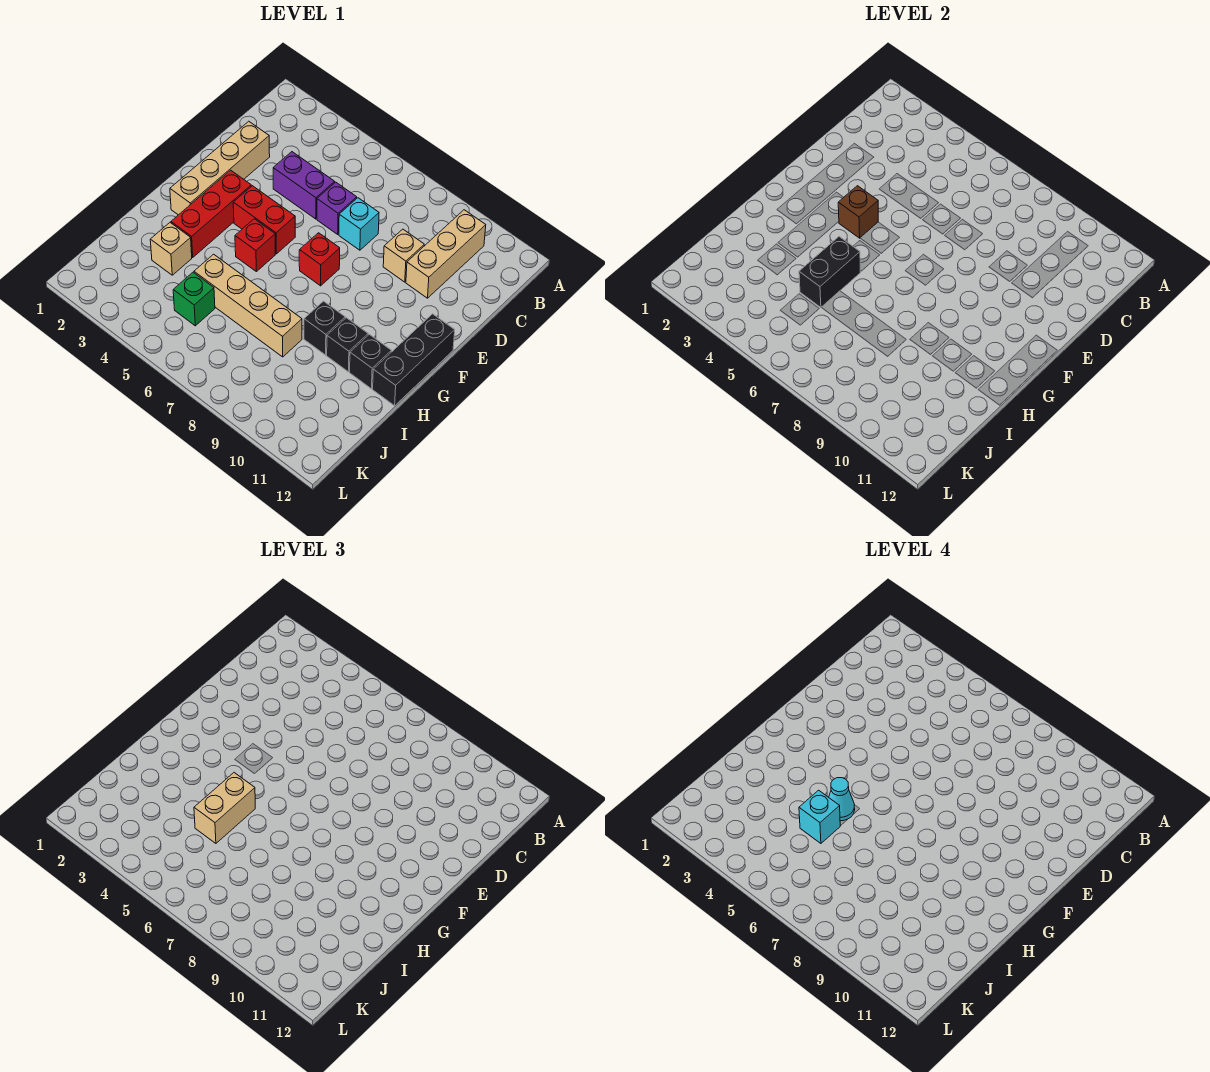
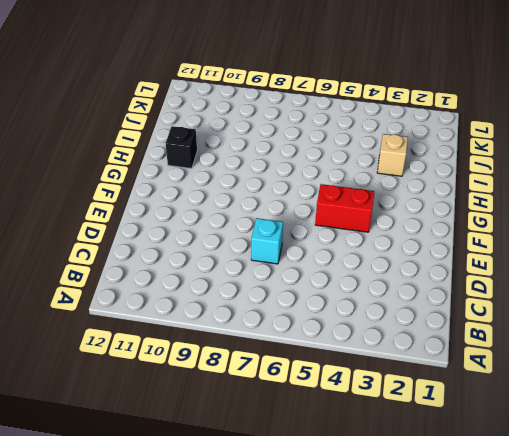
none -> tan 1x3 brick [406,210,486,298]
none -> tan 1x4 brick [170,121,270,215]
none -> purple 1x2 brick [273,152,335,219]

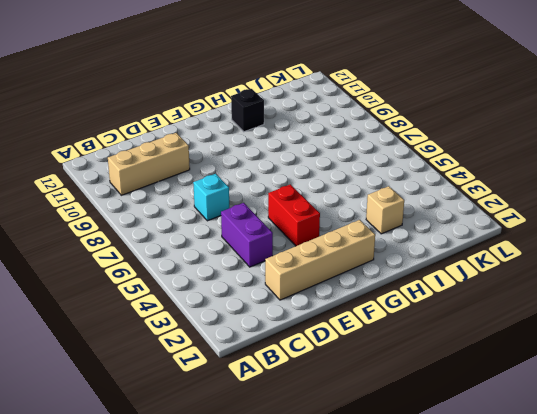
none -> purple 1x1 brick [317,182,357,234]
none -> tan 1x1 brick [383,229,424,282]
none -> red 1x3 brick [171,170,251,257]

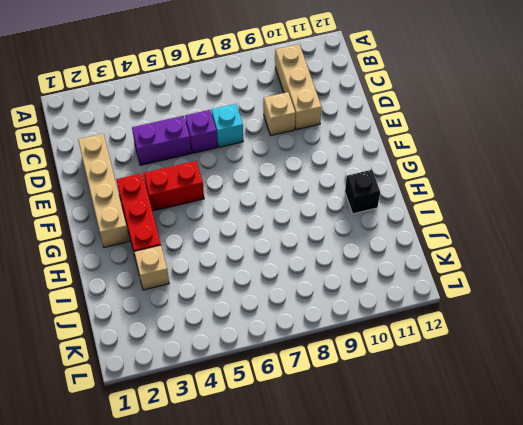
none -> red 1x1 brick [299,233,340,286]
none -> black 1x3 brick [373,314,455,406]
none -> red 1x1 brick [235,219,275,272]

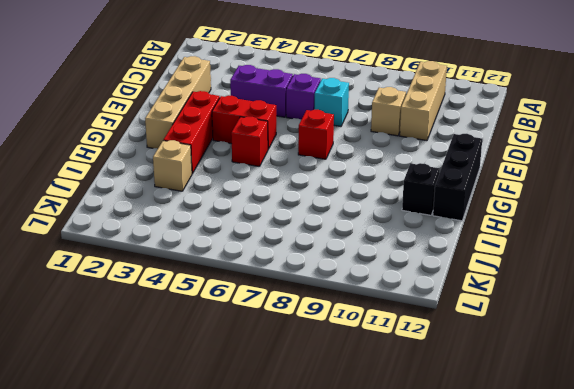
none -> black 1x1 brick [304,301,345,355]
none -> black 1x1 brick [327,318,368,372]
none -> tan 1x4 brick [194,254,302,357]

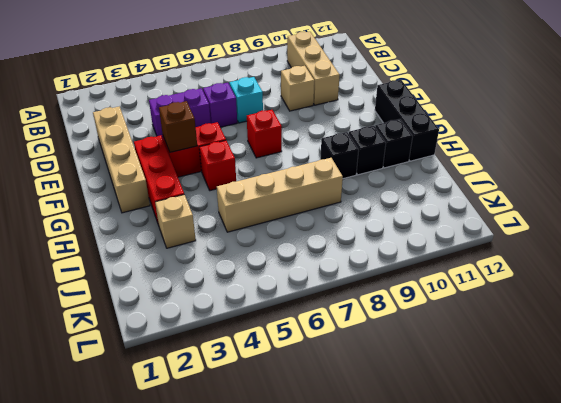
none -> green 1x1 brick [173,272,215,326]
none -> black 1x2 brick [799,237,860,307]
none -> tan 1x2 brick [194,773,255,843]

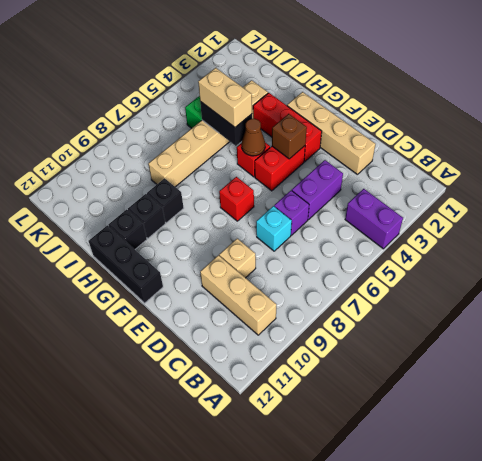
purple 1x2 brick [345,189,403,249] -> none
brown 1x1 cone [242,119,265,156] -> none
none -> cyan 1x1 cone [829,778,855,821]
none -> cyan 1x1 brick [799,790,840,843]

